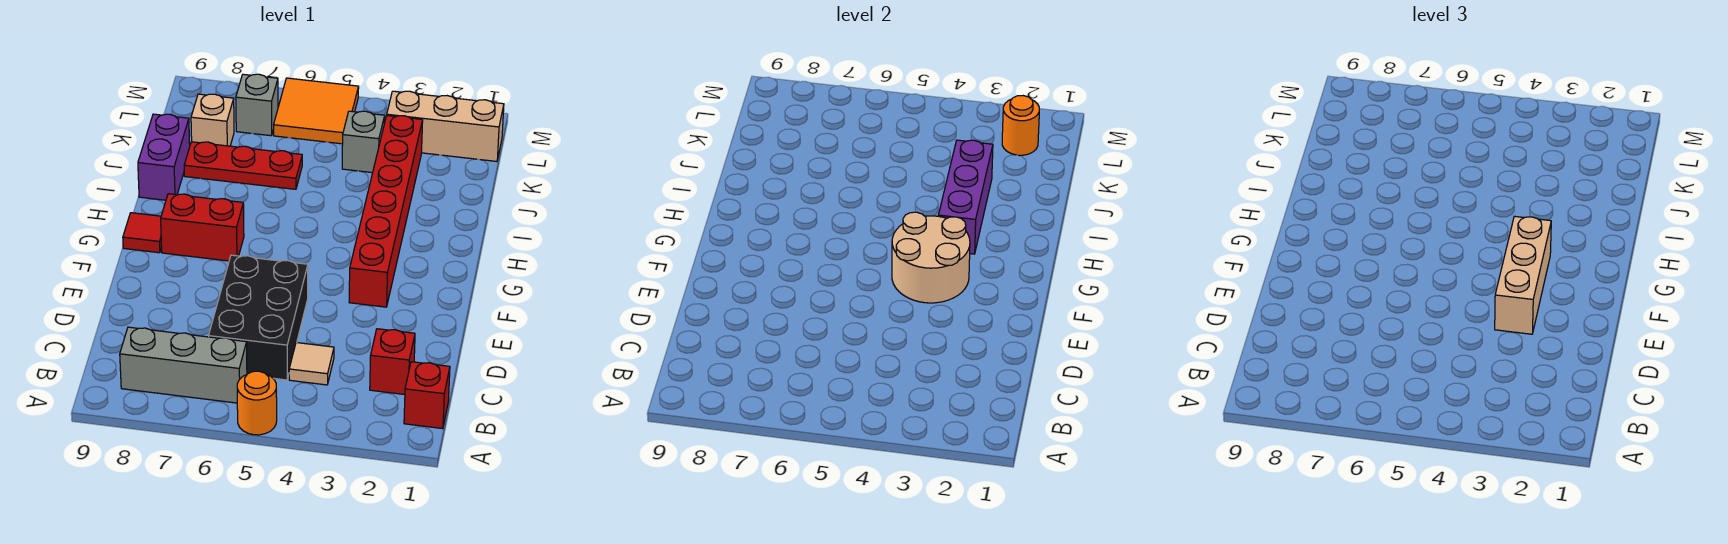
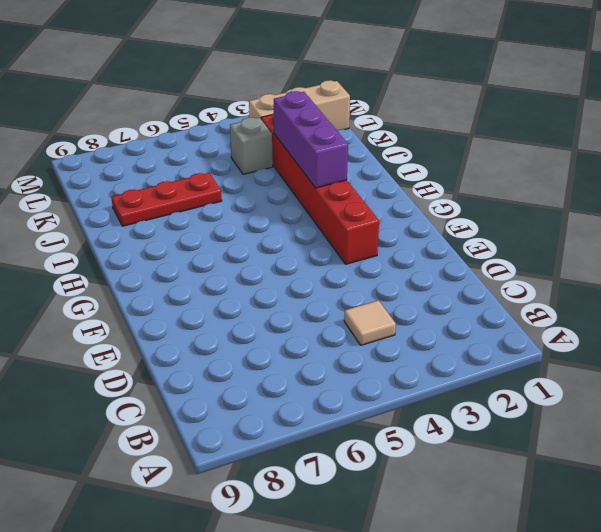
none -> orange 1x1 round brick [237,371,277,435]
none -> red 1x1 brick [404,362,450,429]
none -> grey 1x3 brick [120,327,247,403]

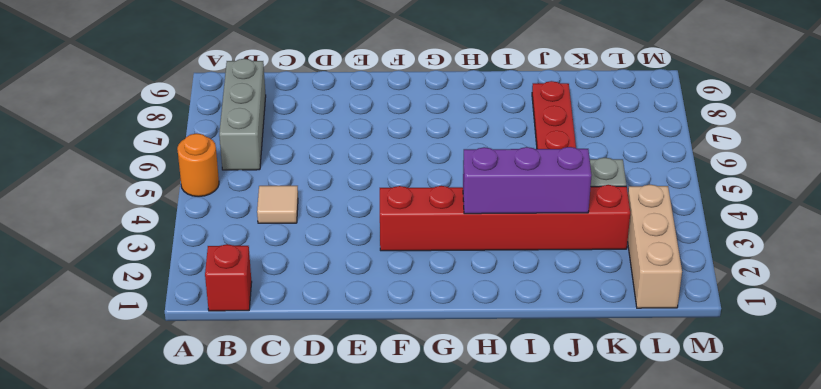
none -> red 1x1 brick [370,329,415,395]
none -> black 2x3 brick [209,255,308,380]
none -> red 1x2 brick [161,194,244,261]

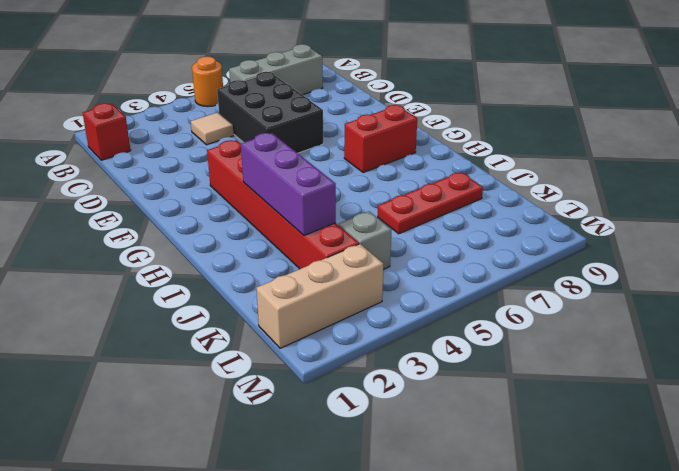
none -> red 1x1 brick [370,329,415,395]
none -> red 1x1 tile [123,213,162,253]
none -> purple 1x2 brick [138,114,190,200]

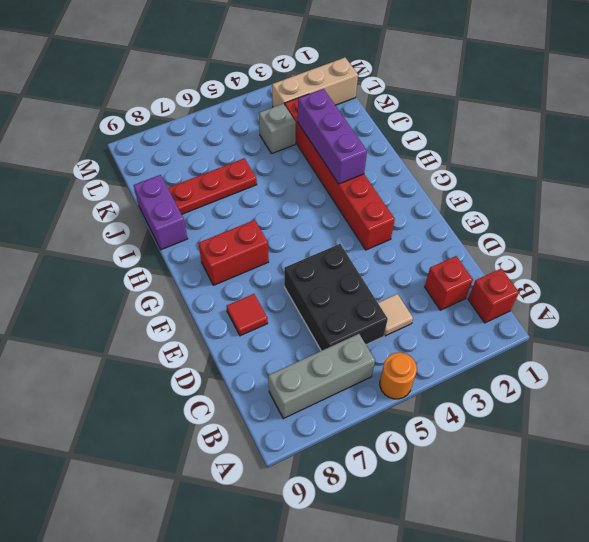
red 1x1 tile [226,294,268,336] -> red 1x1 tile moved to [123,213,162,253]
none -> tan 1x1 brick [191,94,234,146]
none -> orange 2x2 tile [274,78,359,144]
none -> grey 1x1 brick [236,74,278,136]

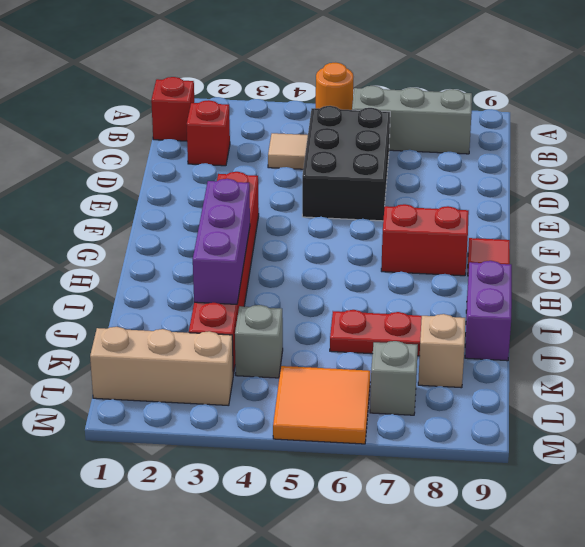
none -> tan 2x2 round brick [892,212,970,303]
none -> orange 1x1 round brick [1002,96,1039,155]
none -> tan 1x3 brick [1495,216,1551,334]

